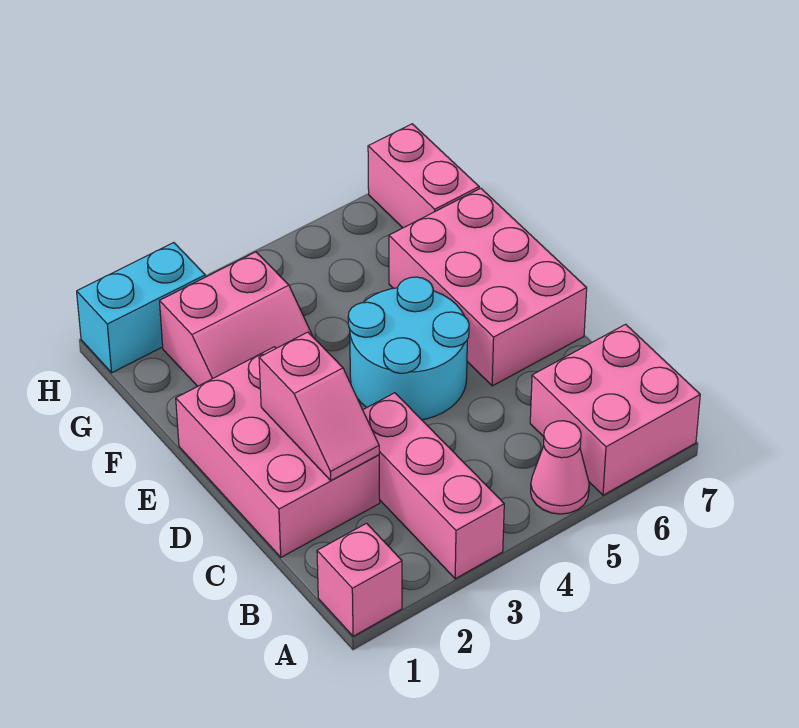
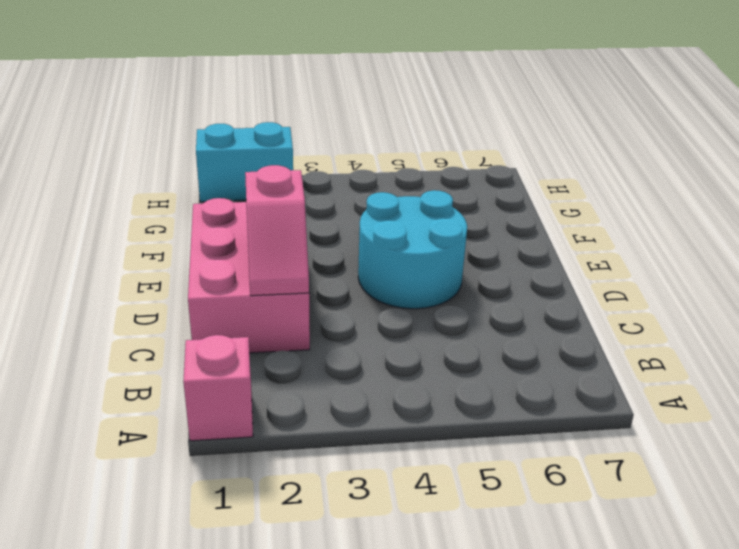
none -> pink 1x3 brick [363,393,504,579]
none -> pink 1x1 cone [531,421,589,514]

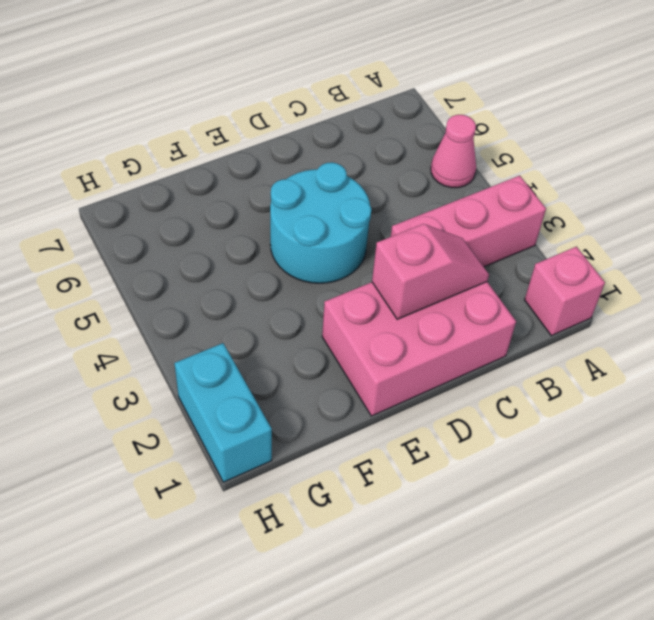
none -> pink 2x2 brick [530,324,700,495]
none -> pink 2x3 brick [389,188,587,386]

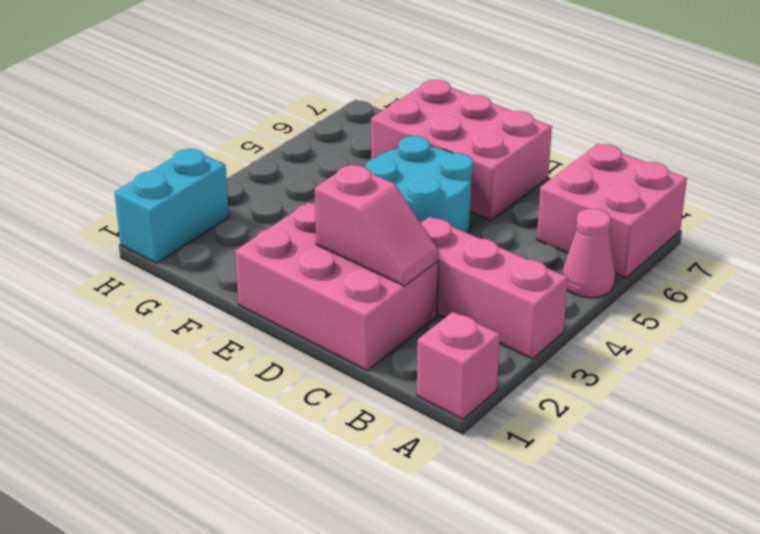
none -> pink 2x2 slope [160,252,313,386]
none -> pink 1x2 brick [368,124,479,228]

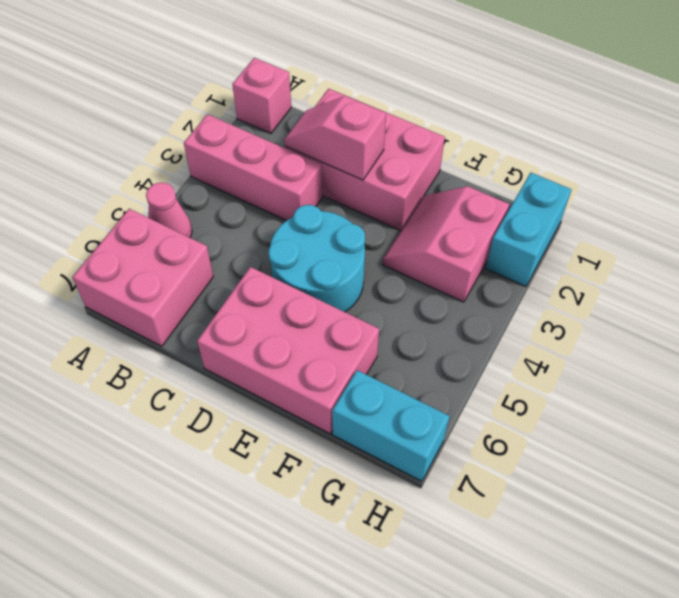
cyan 1x2 brick [332,370,450,481] -> pink 1x2 brick [368,124,479,228]

